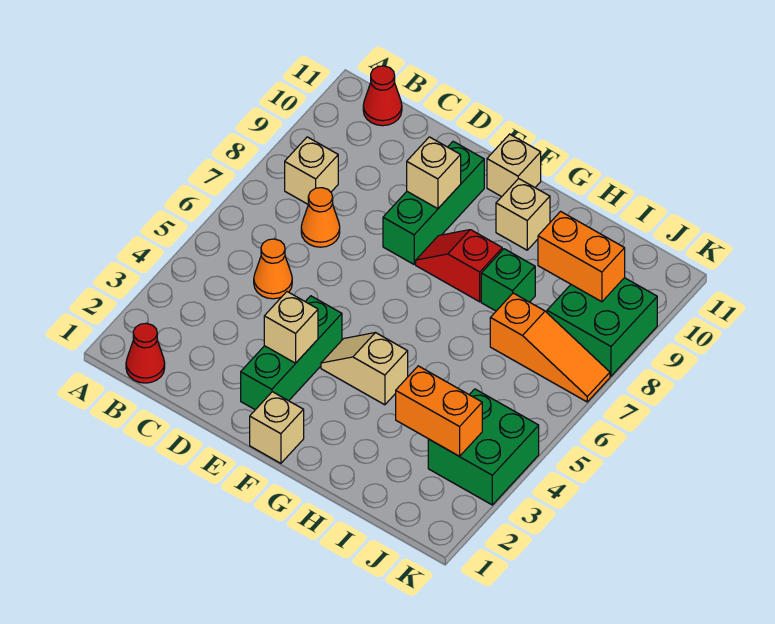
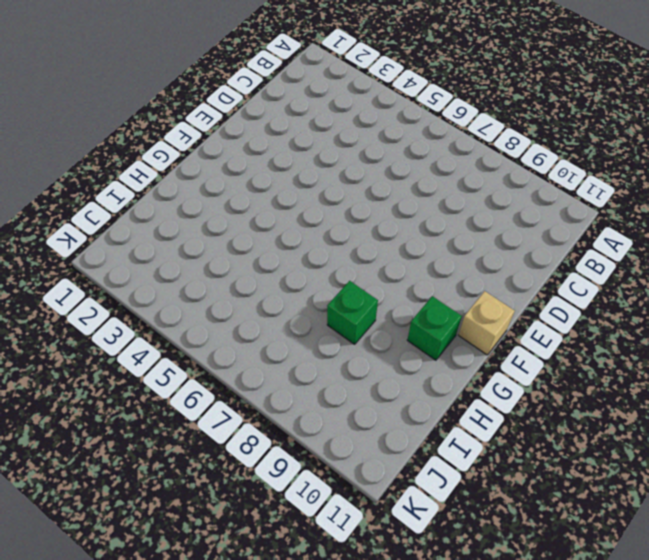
green 1x1 brick [407,296,462,360] -> tan 1x1 brick [496,179,550,250]
none -> red 1x1 cone [126,323,165,383]
none -> tan 1x1 brick [285,137,338,204]
none -> red 1x1 cone [363,66,402,126]

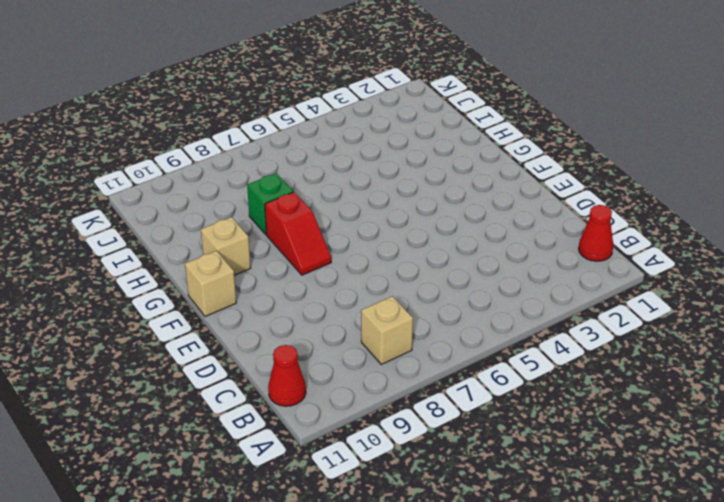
none -> orange 1x1 cone [254,239,292,299]
none -> orange 1x1 cone [301,188,340,247]
none -> green 1x3 brick [241,296,342,410]

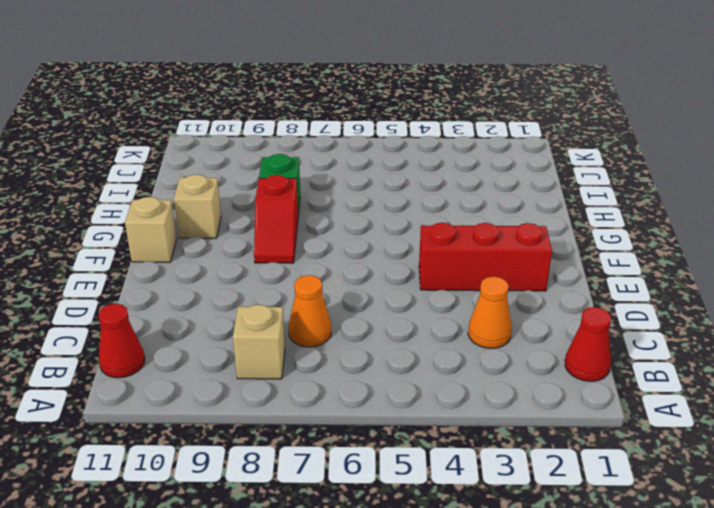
orange 1x1 cone [468,276,512,348] -> orange 1x1 cone moved to [254,239,292,299]
red 1x3 brick [419,223,552,291] -> green 1x3 brick [241,296,342,410]
none -> green 1x3 brick [383,141,484,264]
none -> tan 1x1 brick [250,392,304,463]
none -> tan 1x2 slope [321,333,408,405]

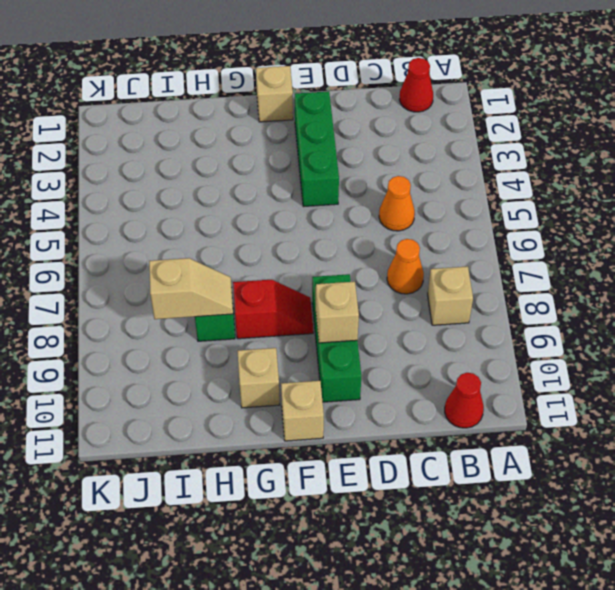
tan 1x2 slope [149,258,233,319] -> tan 1x2 slope moved to [321,333,408,405]
none -> orange 1x3 slope [490,293,610,402]
none -> green 2x2 brick [428,389,539,505]
none -> green 2x2 brick [547,278,657,376]

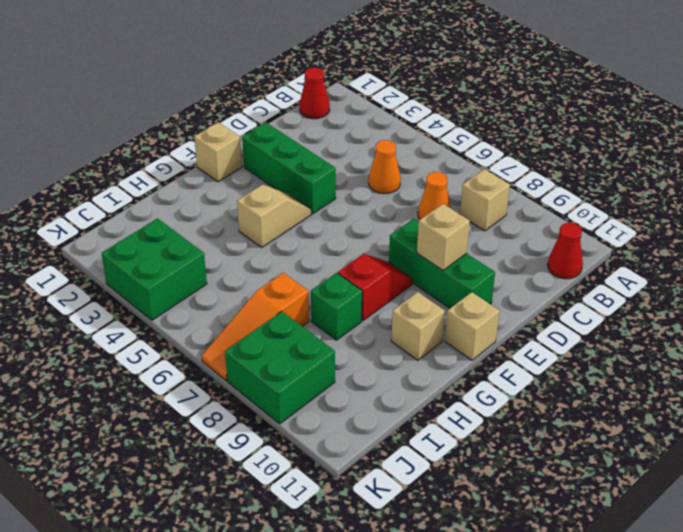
none -> tan 1x1 brick [264,292,318,363]
none -> orange 1x2 brick [396,366,482,456]
none -> orange 1x2 brick [538,211,625,302]

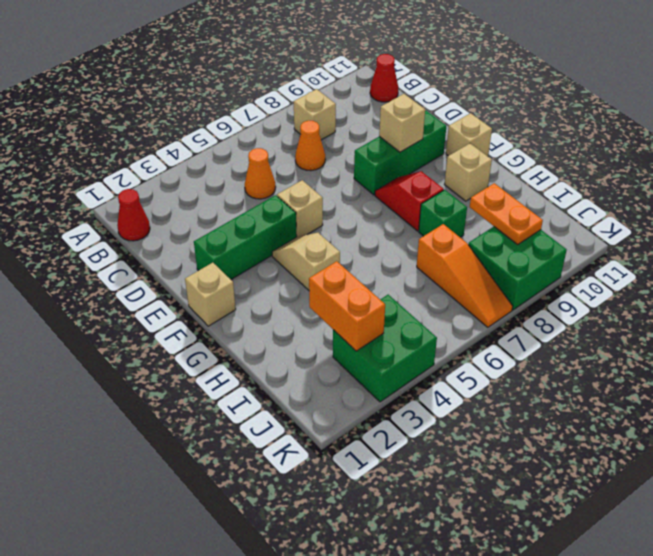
tan 1x1 brick [277,180,323,237] -> tan 1x1 brick moved to [264,292,318,363]
orange 1x2 plate [470,183,543,244] -> orange 1x2 brick [538,211,625,302]

